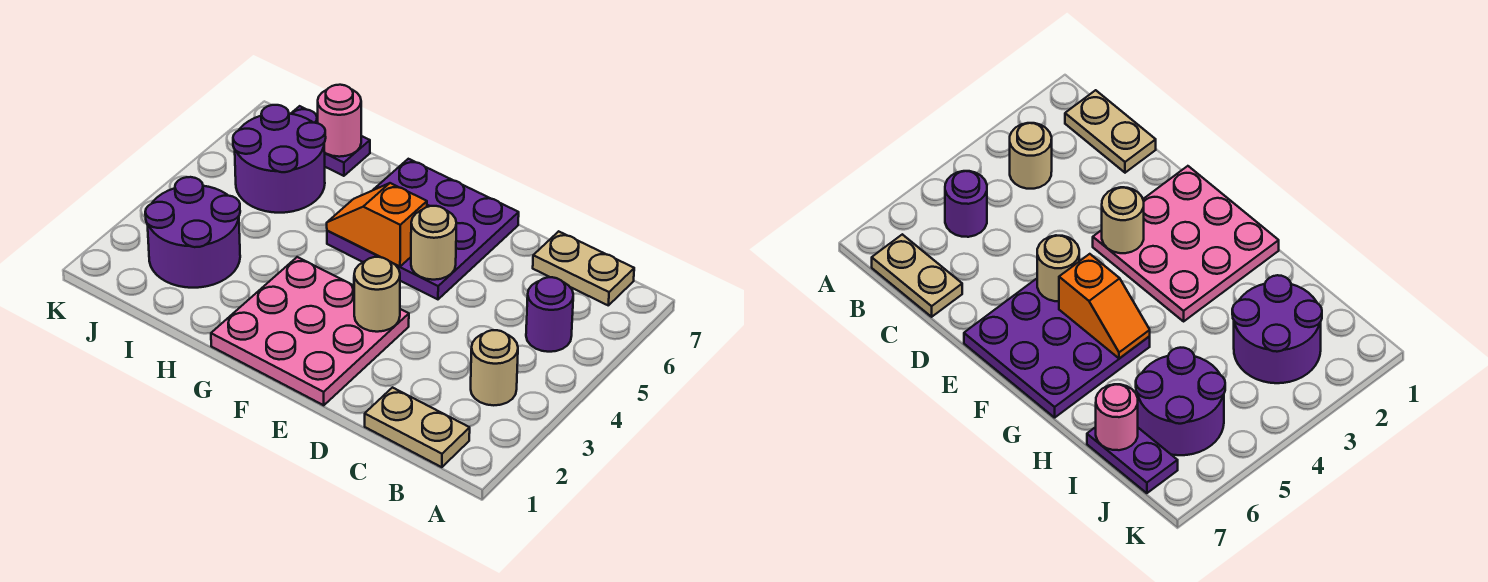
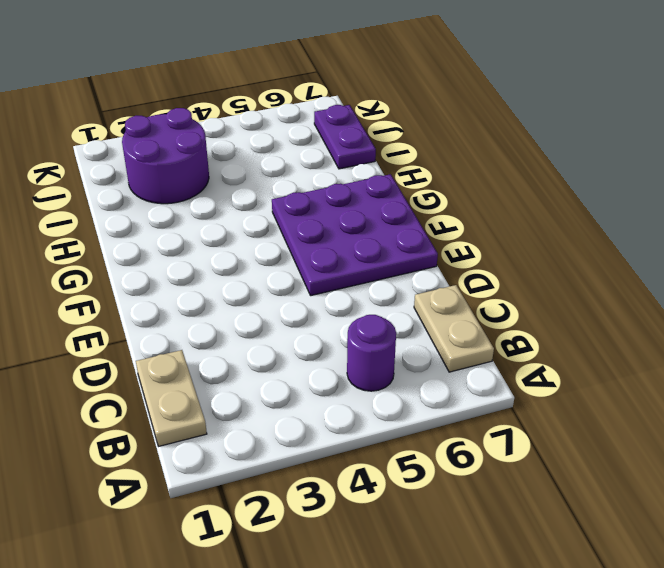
none -> tan 1x1 round brick [471,330,518,405]
none -> pink 3x3 plate [211,257,409,405]
none -> purple 2x2 round brick [233,105,326,213]

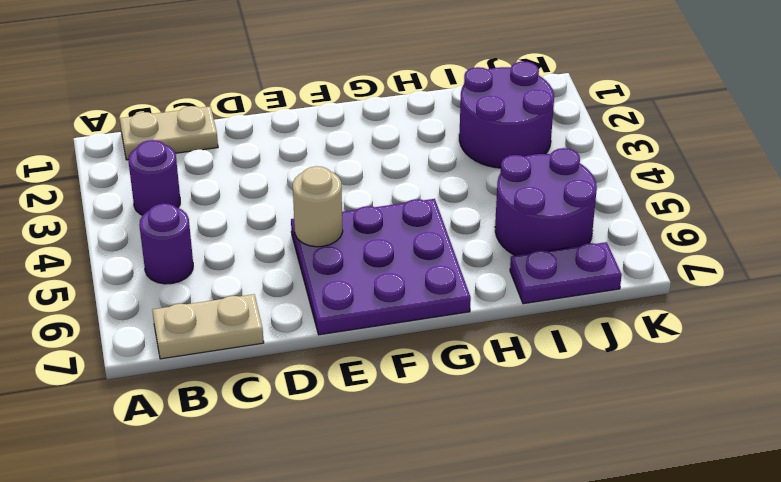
purple 1x1 round brick [128,140,180,215] -> tan 1x1 round brick [471,330,518,405]
none -> pink 3x3 plate [211,257,409,405]
none -> tan 1x1 round brick [354,257,400,332]
none -> orange 1x2 slope [327,183,427,266]

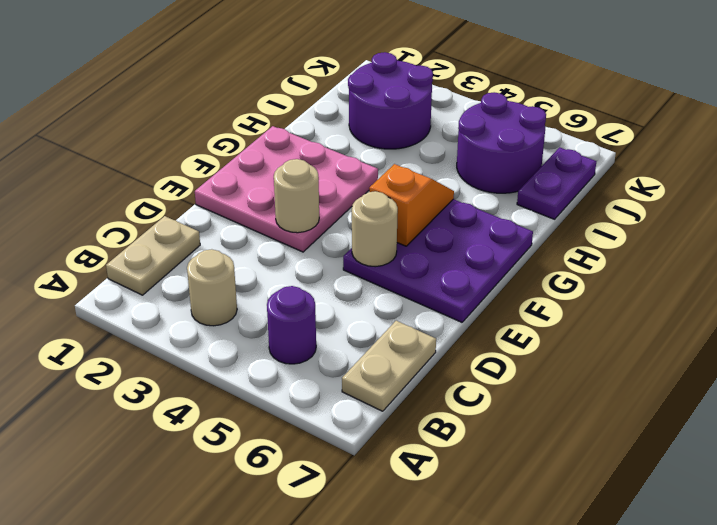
none -> pink 1x1 round brick [318,85,361,157]

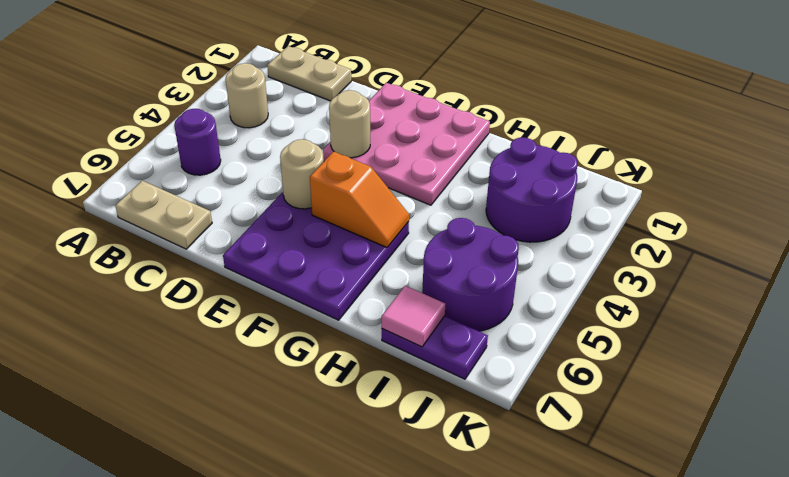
pink 1x1 tile [382,286,446,347] -> pink 1x1 round brick [318,85,361,157]

